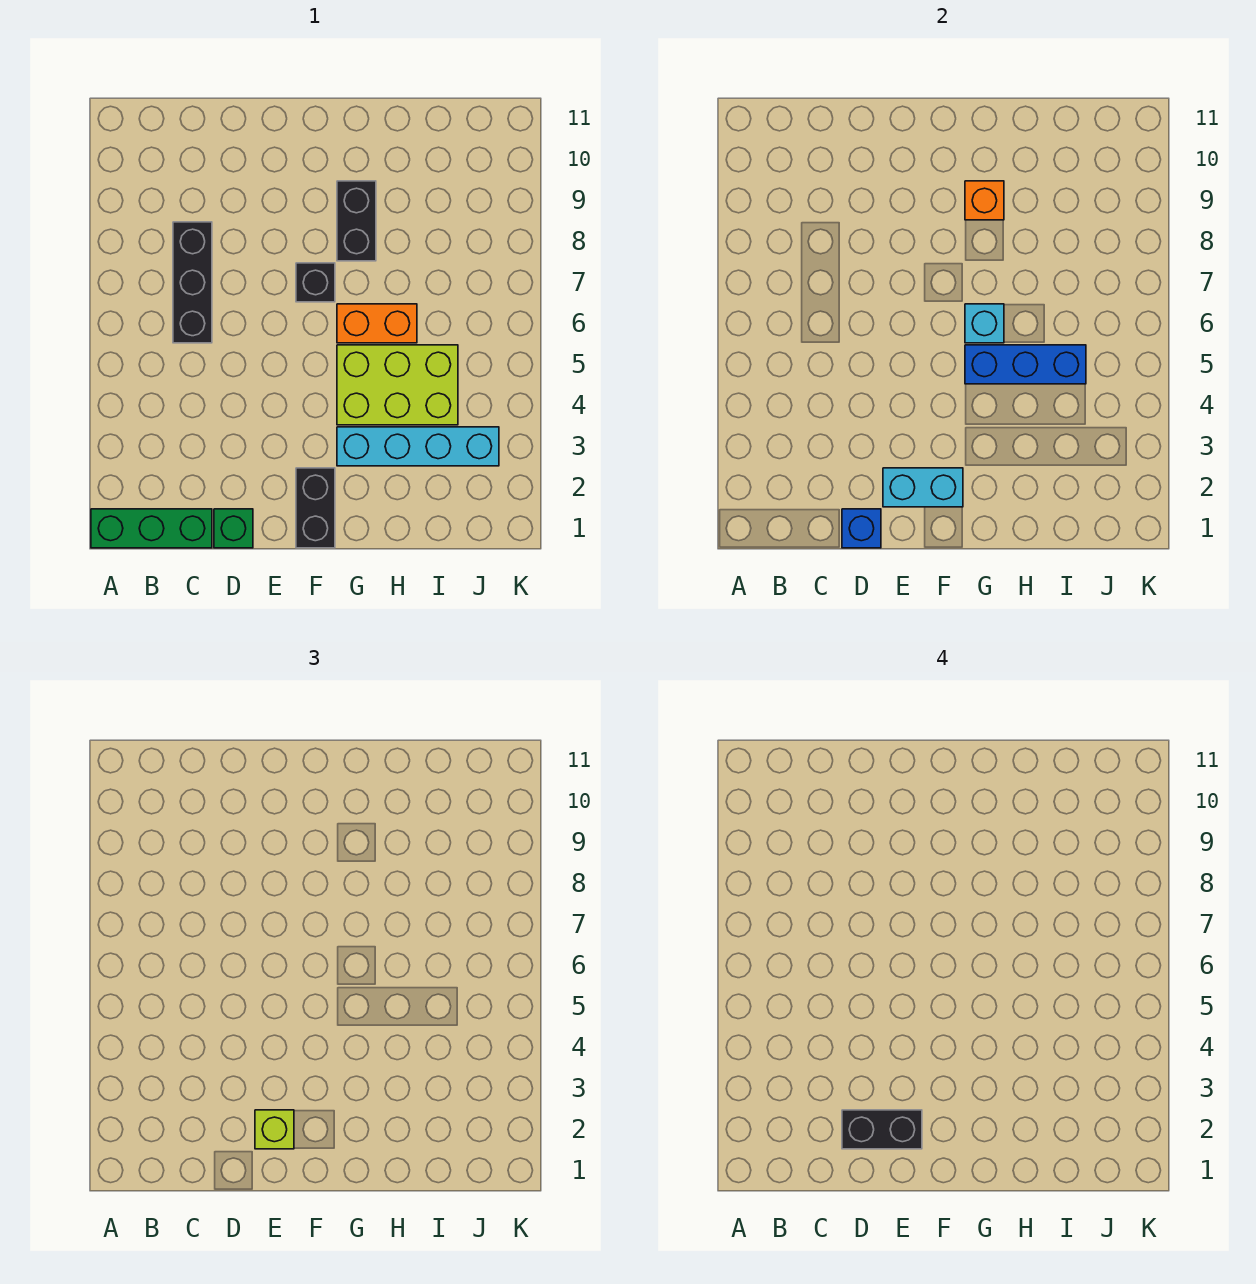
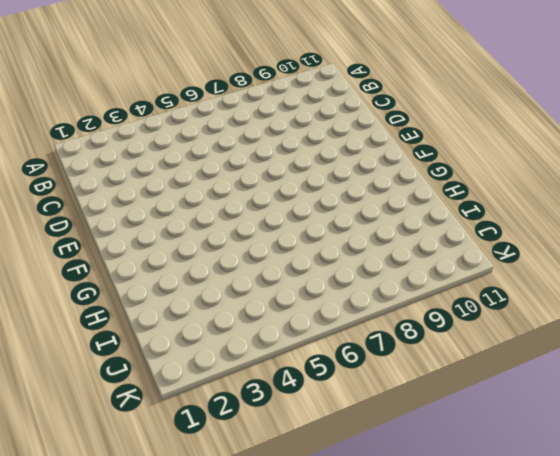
none -> green 1x3 brick [91,509,212,548]
none -> black 1x3 brick [173,222,212,343]
none -> green 1x1 brick [214,509,253,548]

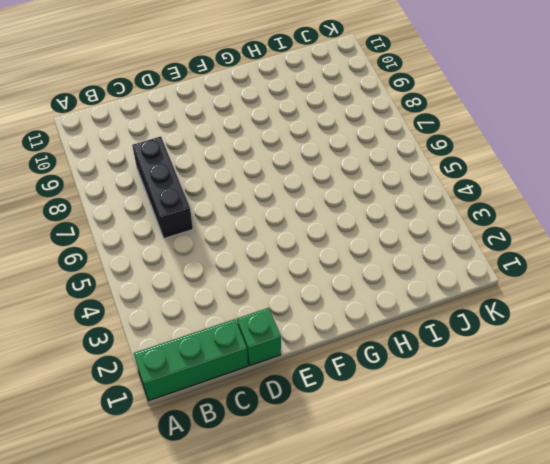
none -> black 1x2 brick [296,468,335,548]
none -> black 1x1 brick [296,263,335,302]
none -> cyan 1x4 brick [337,427,499,466]

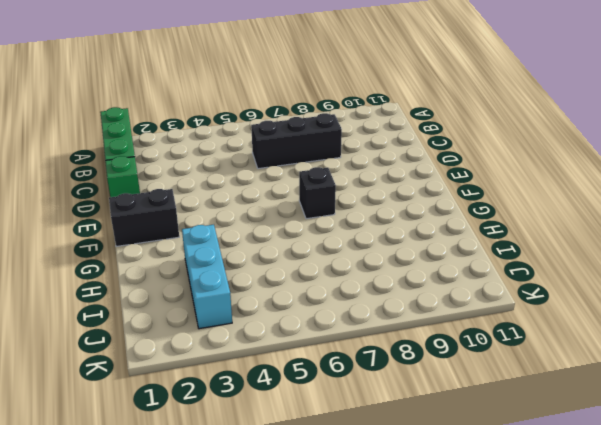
cyan 1x3 brick [182,225,232,329] -> cyan 1x4 brick [337,427,499,466]
none -> lime 2x3 brick [337,345,458,425]
none -> orange 1x2 brick [337,304,417,343]
none -> black 1x2 brick [337,181,376,261]

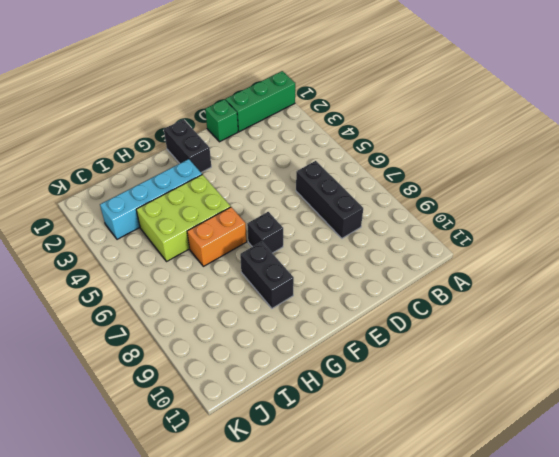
none -> blue 1x1 brick [842,509,881,548]
none -> cyan 1x2 brick [883,468,963,507]
none -> blue 1x3 brick [965,345,1086,384]

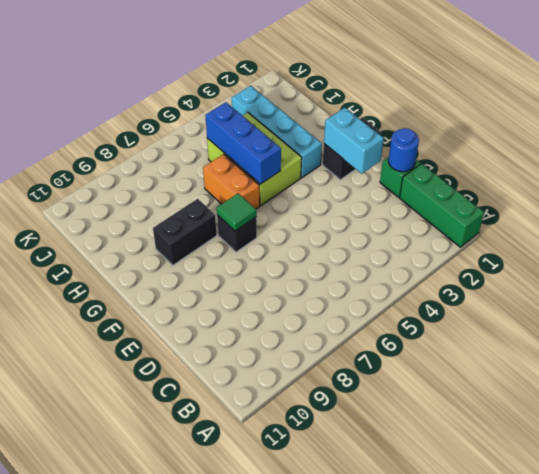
blue 1x1 round brick [388,128,419,172] -> blue 1x1 brick [842,509,881,548]
green 1x1 tile [217,194,256,231] -> none
none -> black 1x3 brick [173,222,212,343]
none -> cyan 1x1 brick [965,304,1004,343]
none -> orange 1x1 brick [965,181,1004,220]

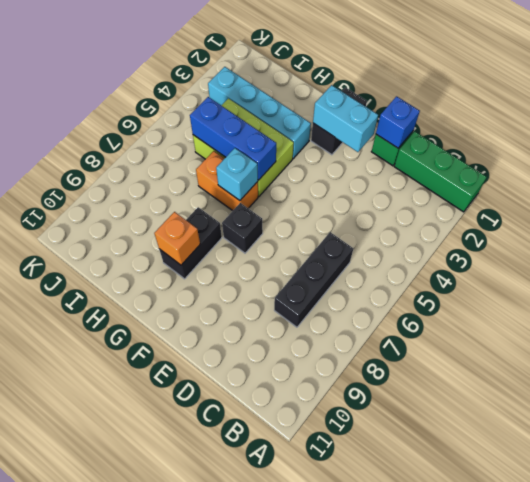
none -> lime 1x1 brick [255,1110,294,1149]
none -> black 1x2 brick [842,1110,922,1149]

